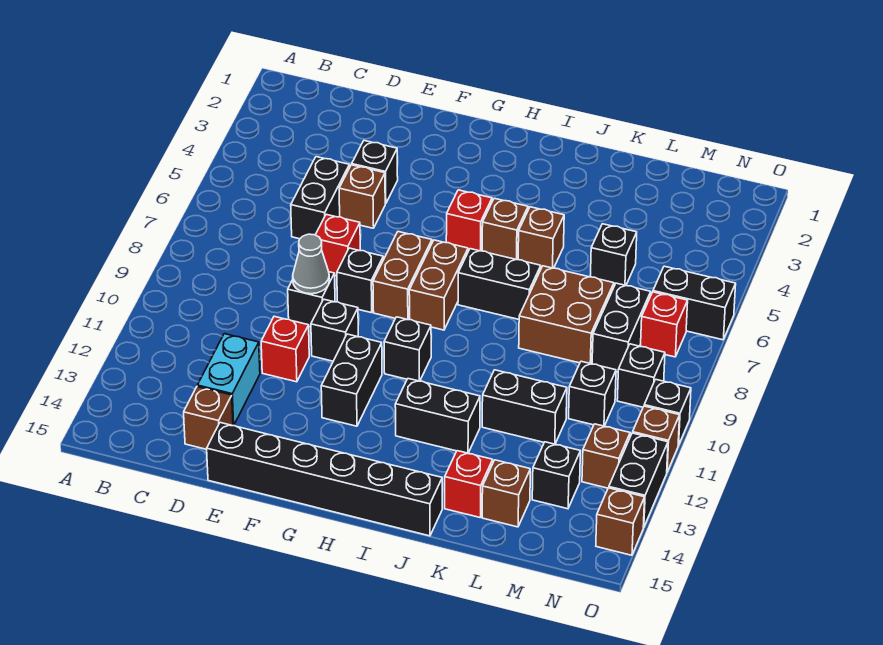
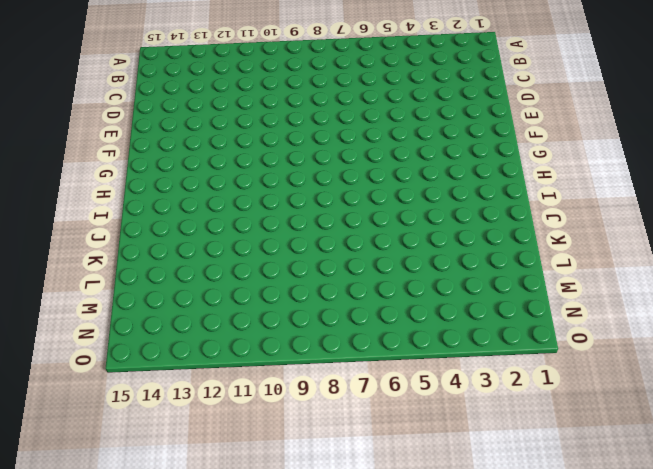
none -> black 1x2 brick [291,157,349,239]
none -> cyan 1x2 brick [197,334,260,426]
none -> brown 1x1 brick [184,387,233,449]
none -> black 1x1 brick [352,141,398,204]

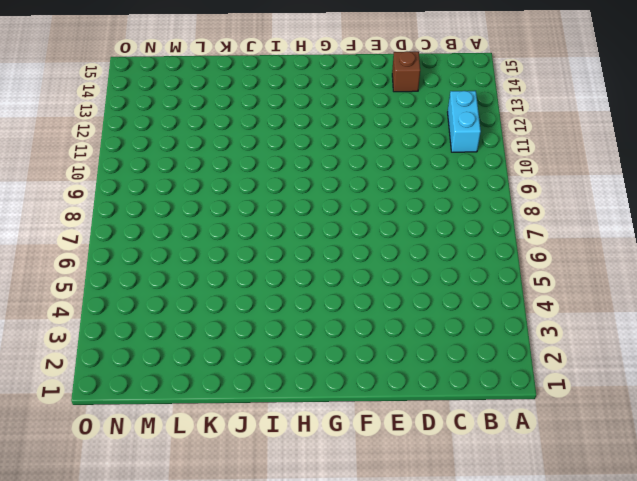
cyan 1x2 brick [448,91,481,152] -> cyan 1x2 brick moved to [197,334,260,426]
none -> black 1x2 brick [291,157,349,239]
none -> black 1x1 brick [352,141,398,204]
none -> brown 1x1 brick [339,165,385,228]
none -> red 1x1 brick [316,214,360,276]

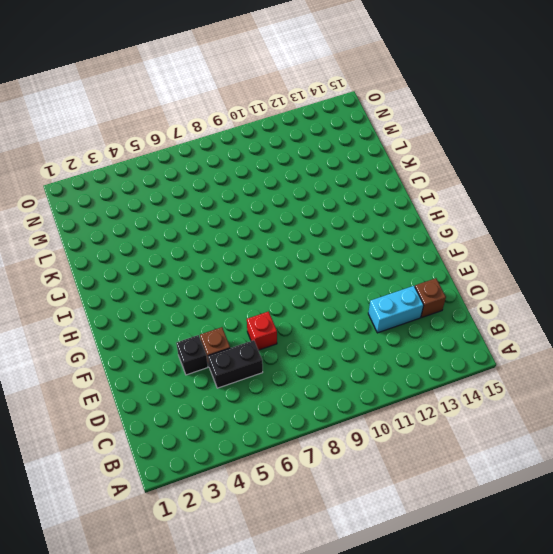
none -> black 1x1 brick [288,272,335,327]
none -> red 1x1 brick [261,316,309,382]
none -> black 1x6 brick [207,423,442,536]
none -> black 1x1 brick [337,248,383,313]

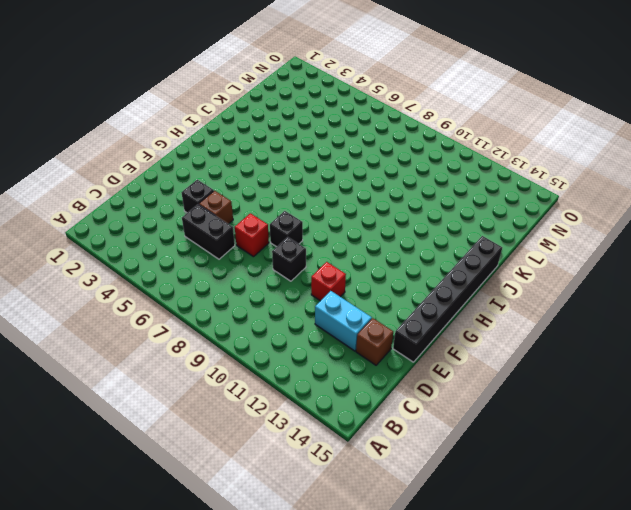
none -> black 1x1 brick [311,299,358,361]
none -> brown 1x2 brick [373,232,432,320]
none -> black 1x2 brick [321,334,382,426]
none -> red 1x1 brick [446,190,492,251]

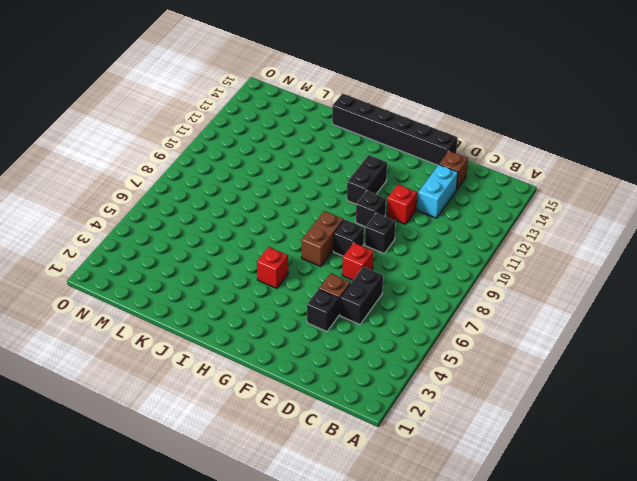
none -> brown 1x2 brick [409,240,468,330]
none -> black 1x1 brick [384,317,431,381]
none -> brown 1x1 brick [482,198,528,260]
none -> black 1x2 brick [458,249,541,319]

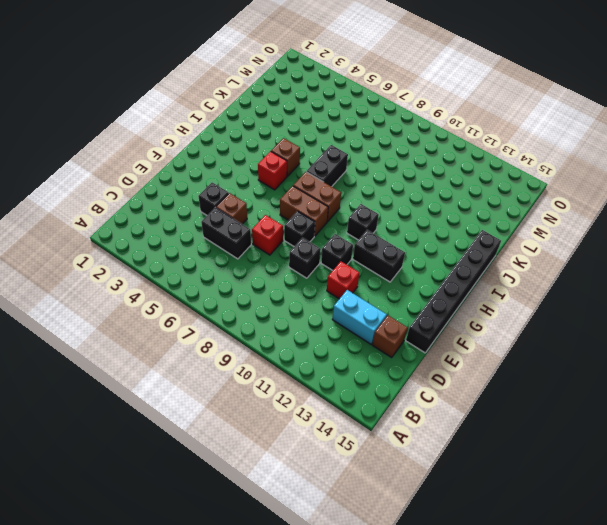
none -> black 1x2 brick [395,379,480,453]
none -> brown 1x1 brick [518,207,564,268]
none -> brown 2x2 brick [519,266,614,364]
none -> black 1x2 brick [482,370,567,444]

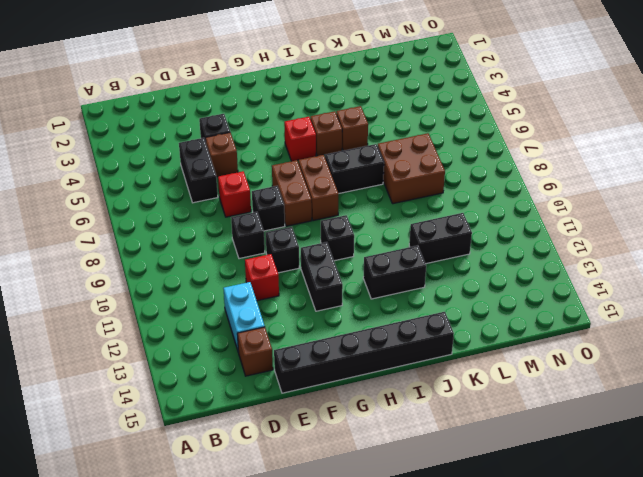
none -> red 1x1 brick [445,451,493,517]
none -> black 1x1 brick [590,224,637,286]
none -> brown 1x1 brick [482,460,530,527]
none -> black 1x2 brick [592,283,651,372]

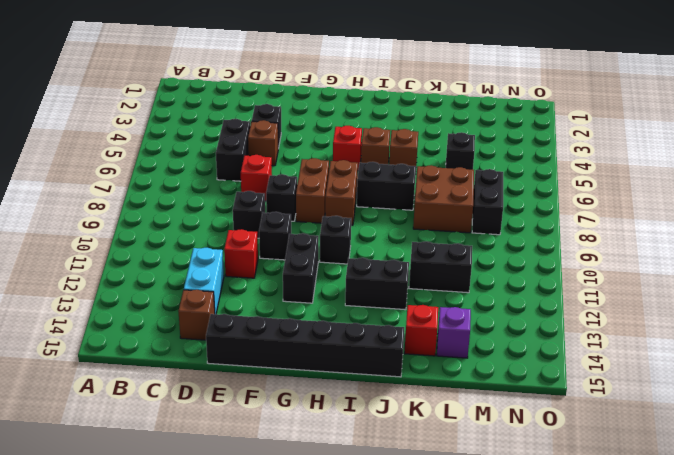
purple 1x1 brick [437,307,471,358] -> brown 1x1 brick [482,460,530,527]
none -> black 1x1 brick [569,361,616,426]
none -> black 1x1 brick [532,442,581,509]
none -> black 1x2 brick [653,266,736,340]
none -> red 1x1 brick [641,292,688,357]

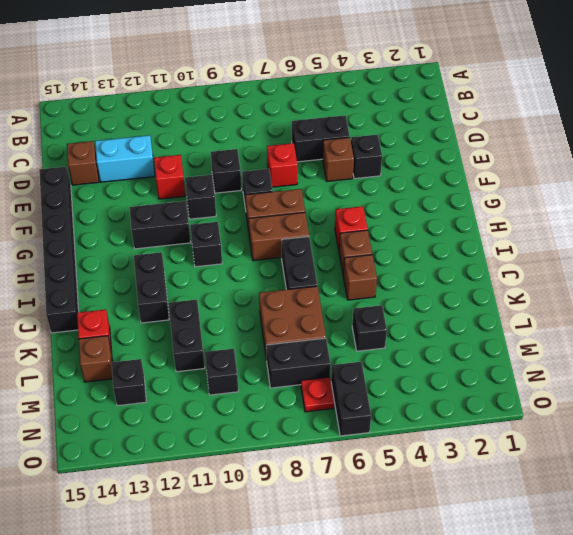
red 1x1 plate [301,377,334,412] -> red 1x1 brick [641,292,688,357]
none -> black 1x1 brick [617,344,665,407]
none -> brown 1x1 brick [582,424,630,488]
none -> black 1x1 brick [644,379,691,445]
none -> brown 1x1 brick [633,406,680,472]

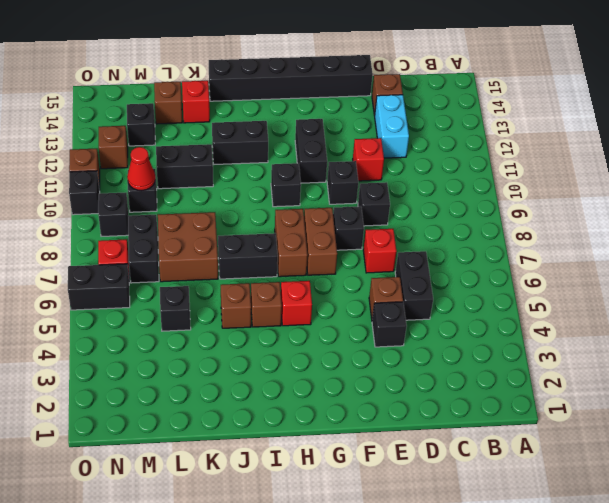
red 1x1 cone [127,147,155,191] -> none
none -> black 1x2 brick [609,433,668,528]
none -> brown 1x1 brick [596,488,645,555]
none -> grey 1x1 cone [293,234,329,294]

